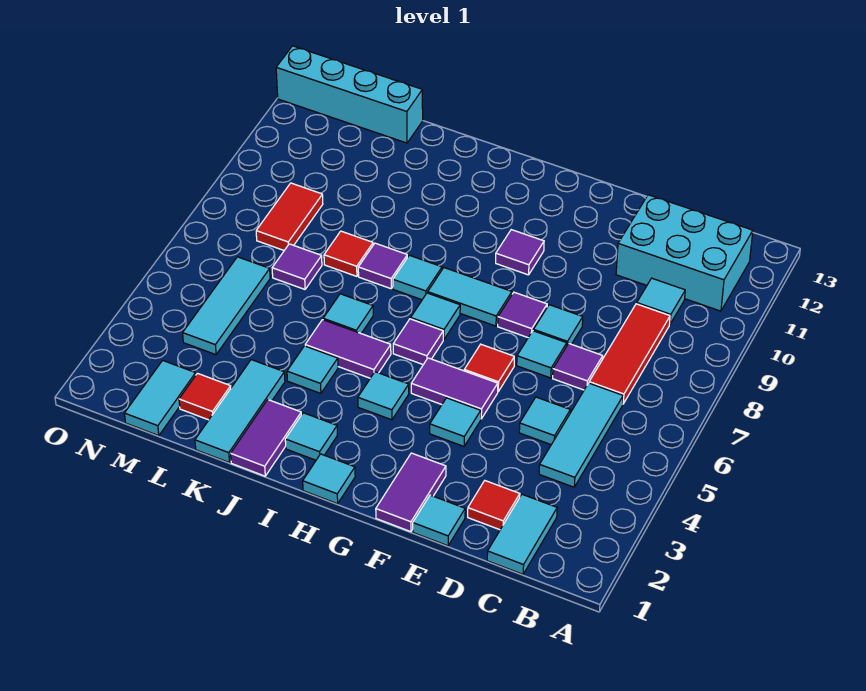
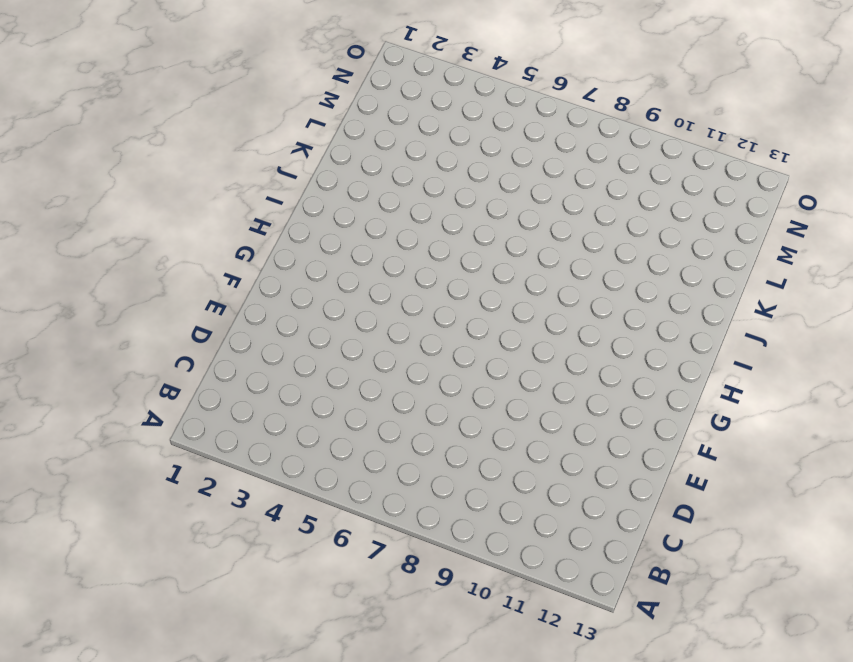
none -> cyan 2x3 brick [616,195,753,311]
none -> cyan 1x2 tile [487,494,557,574]
none -> cyan 1x3 tile [539,383,623,487]
none -> red 1x3 tile [589,304,670,404]

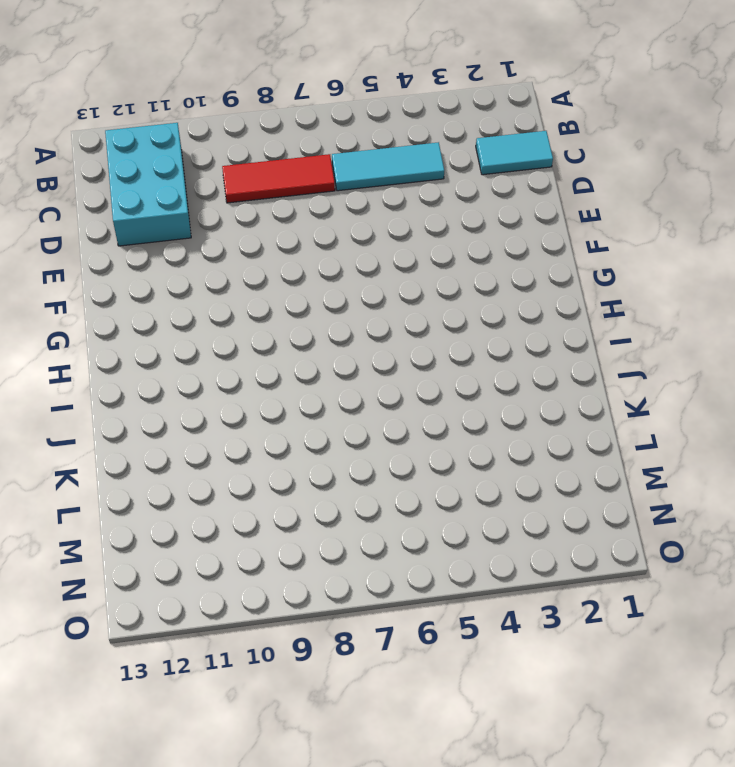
none -> cyan 1x1 tile [637,278,685,324]
none -> red 1x1 tile [468,481,520,530]
none -> cyan 1x1 tile [519,397,570,445]
none -> purple 1x1 tile [553,344,603,390]

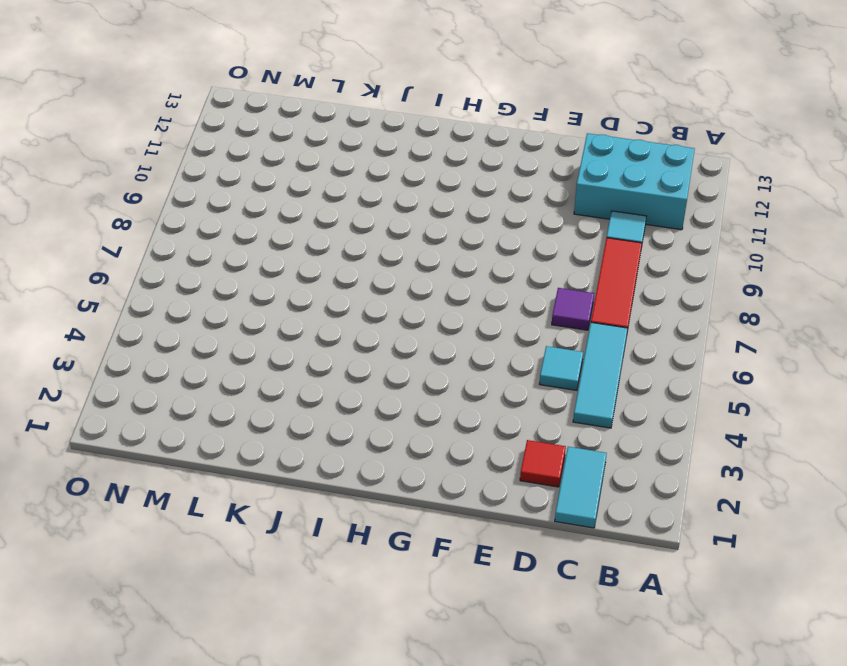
none -> cyan 1x1 tile [413,495,465,546]
none -> cyan 1x1 tile [517,331,567,378]
none -> cyan 1x1 tile [533,305,583,345]
none -> purple 1x2 tile [376,453,446,532]

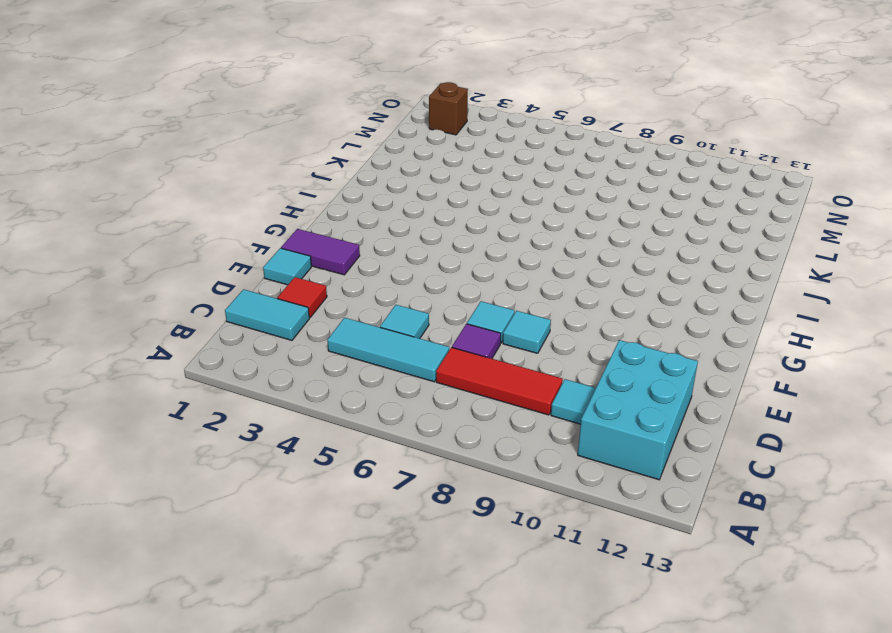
brown 1x1 brick [429,82,468,135] -> none
none -> cyan 1x1 tile [430,398,481,446]
none -> purple 1x2 tile [411,358,498,419]
none -> red 1x1 tile [464,344,514,392]
none -> purple 1x1 tile [498,292,547,337]

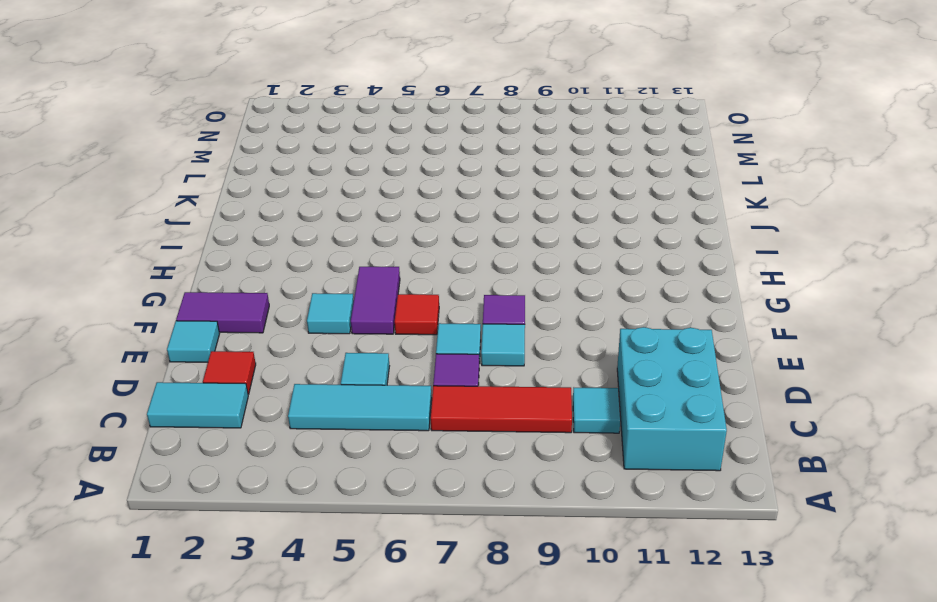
none -> cyan 1x2 tile [428,268,512,326]
none -> purple 1x1 tile [496,230,544,275]
none -> cyan 1x1 tile [303,454,355,504]
none -> cyan 1x1 tile [358,372,409,420]

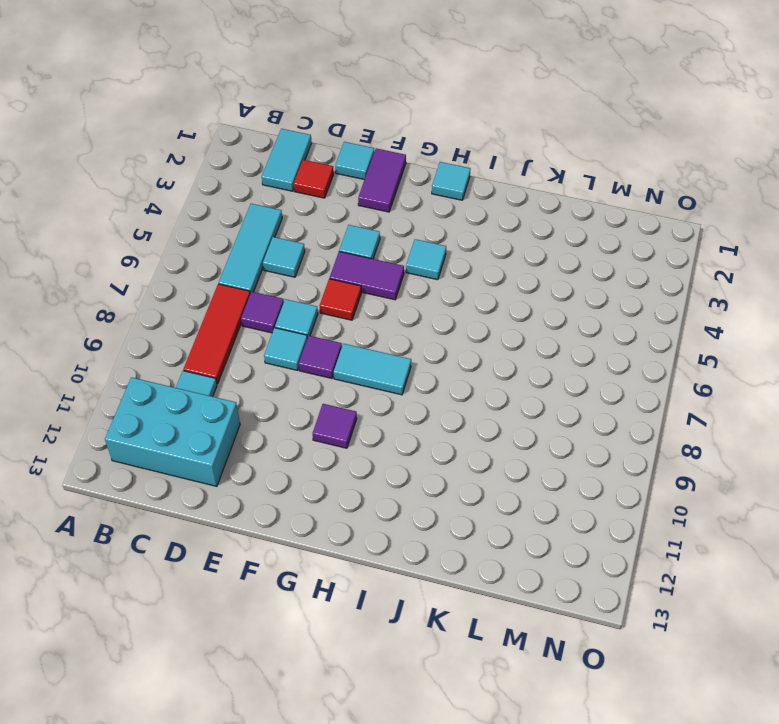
none -> purple 1x1 tile [393,319,443,365]
none -> cyan 1x1 tile [411,293,460,339]
none -> cyan 1x1 tile [285,413,337,460]
none -> purple 1x2 tile [305,320,391,378]

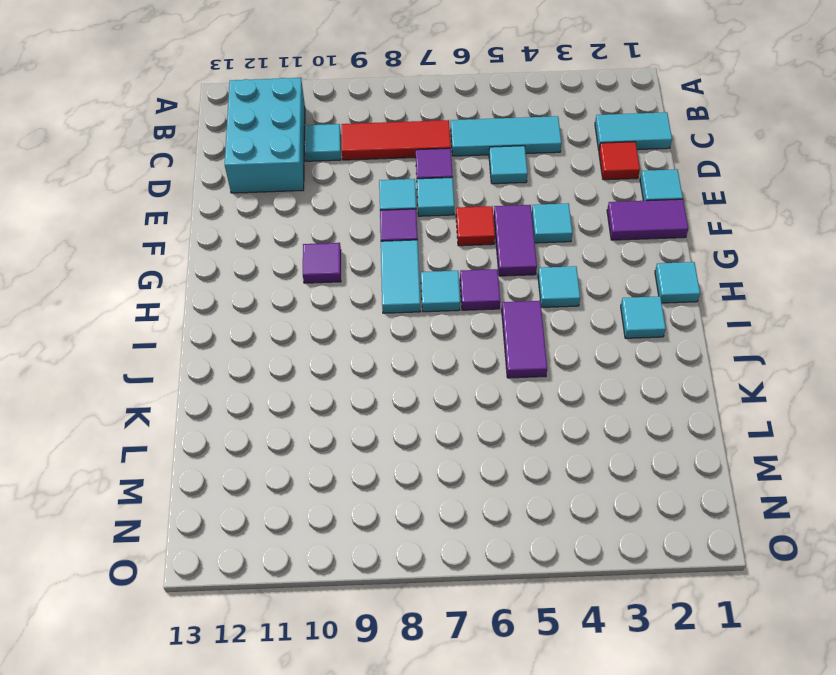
none -> cyan 1x1 tile [393,255,442,300]
none -> purple 1x2 tile [231,400,301,476]
none -> cyan 1x1 tile [287,346,338,393]
none -> cyan 1x1 tile [323,294,373,333]

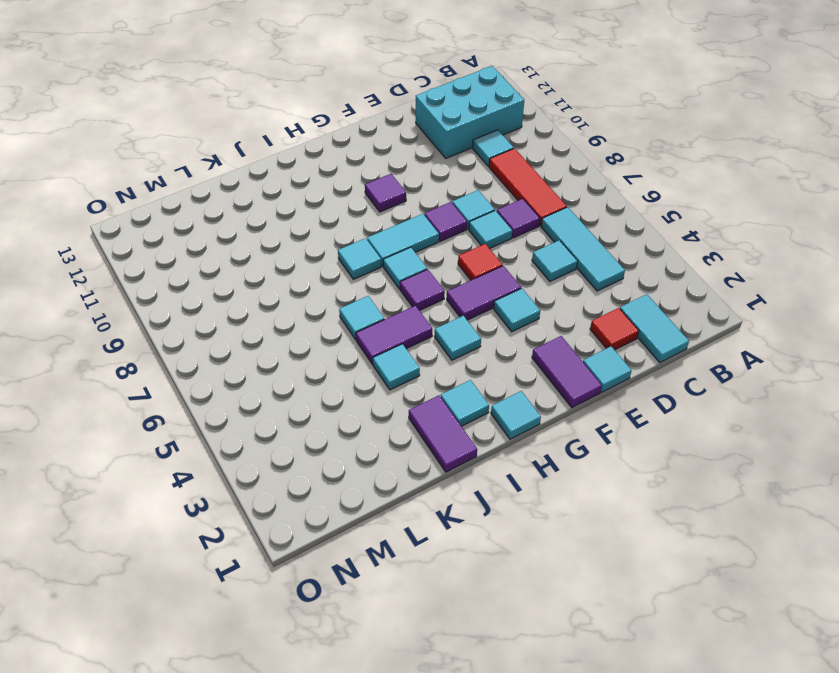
none -> purple 1x1 tile [358,243,407,289]
none -> cyan 1x3 tile [195,360,285,463]
none -> red 1x1 tile [324,231,373,276]
none -> red 1x1 tile [179,373,231,420]

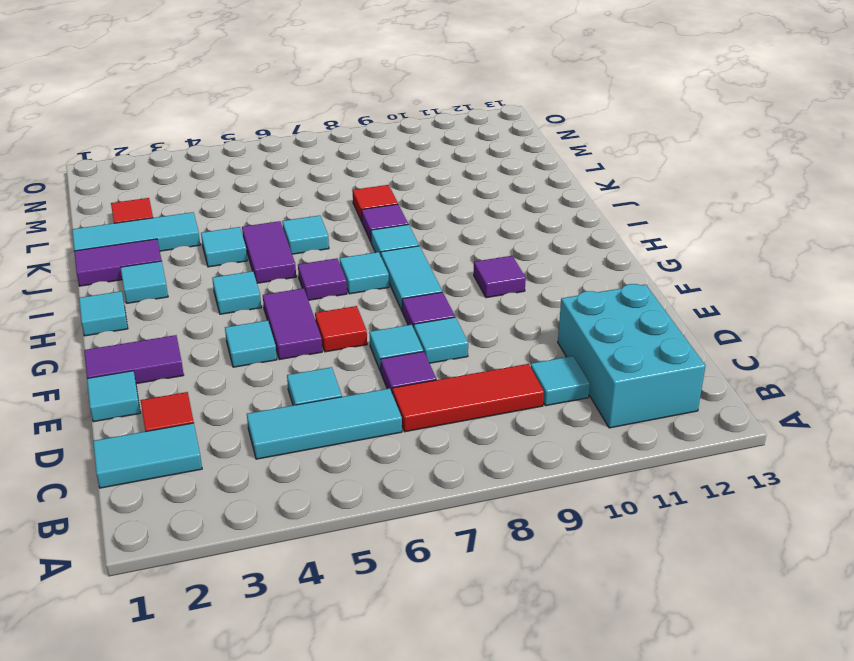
none -> purple 1x1 tile [272,244,322,289]
none -> cyan 1x4 brick [276,46,423,143]
none -> cyan 1x2 tile [124,360,196,436]
none -> cyan 1x3 tile [183,257,270,355]

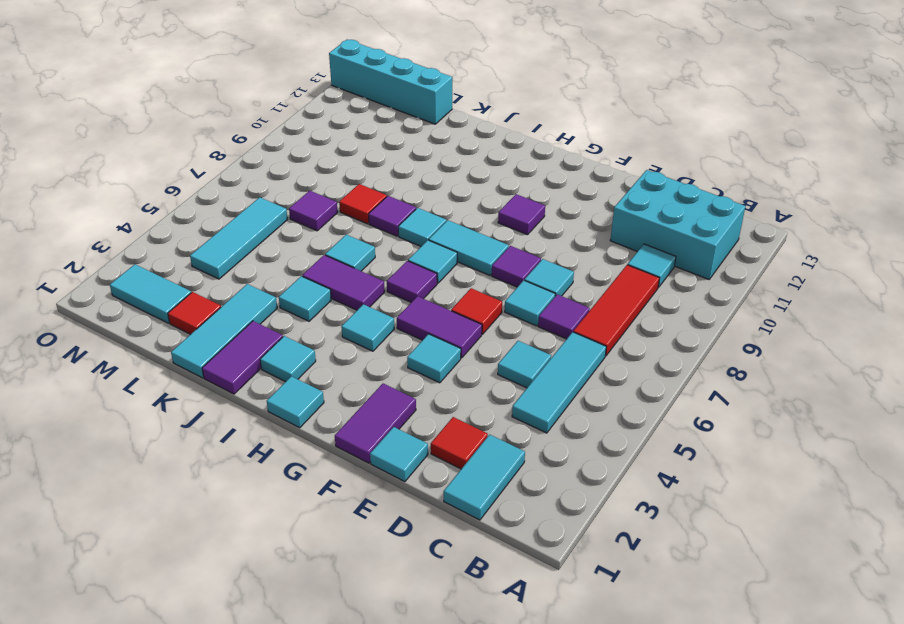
cyan 1x2 tile [110,264,191,323] -> cyan 1x2 tile turned to [124,360,196,436]
none -> red 1x2 tile [256,183,323,250]

